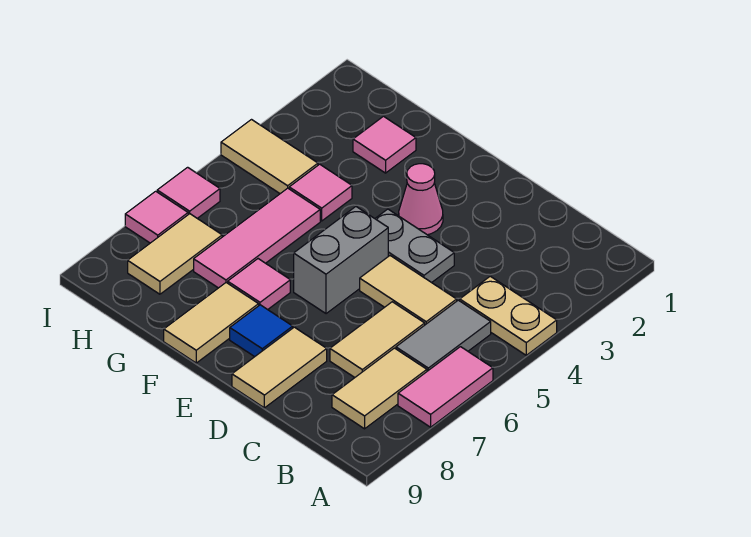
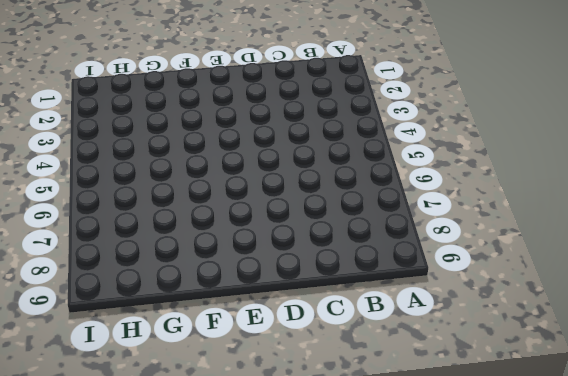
none -> tan 1x2 plate [460,276,557,355]
none -> pink 1x2 tile [398,347,493,427]
none -> grey 1x2 tile [396,300,491,371]

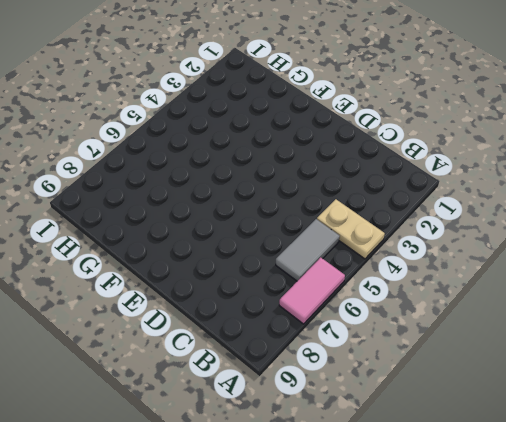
none -> tan 1x2 tile [332,348,427,429]
none -> tan 1x2 tile [360,256,457,325]
none -> tan 1x2 tile [330,302,425,377]

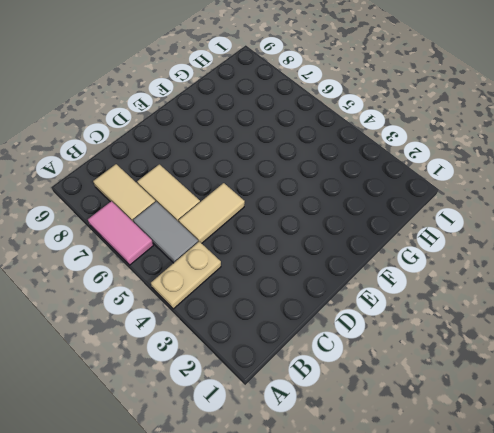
none -> grey 1x2 plate [375,209,454,283]
none -> tan 1x2 tile [232,327,327,408]
none -> pink 1x1 cone [399,164,443,235]

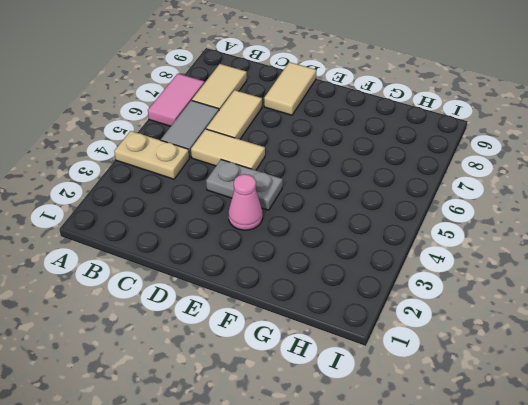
none -> grey 1x2 brick [294,207,388,314]
none -> blue 1x1 tile [230,305,293,357]
none -> pink 1x1 tile [228,259,290,310]

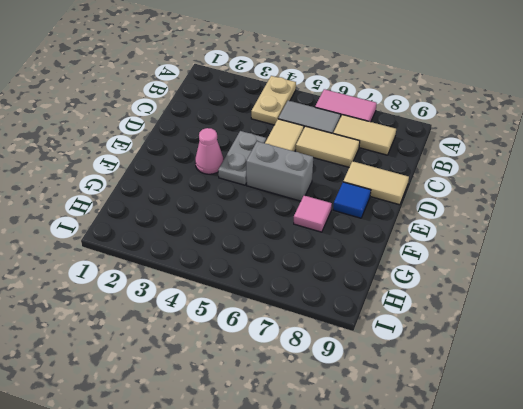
none -> tan 1x2 tile [164,283,259,363]
none -> pink 1x1 tile [353,116,416,173]
none -> pink 1x1 tile [289,164,352,221]

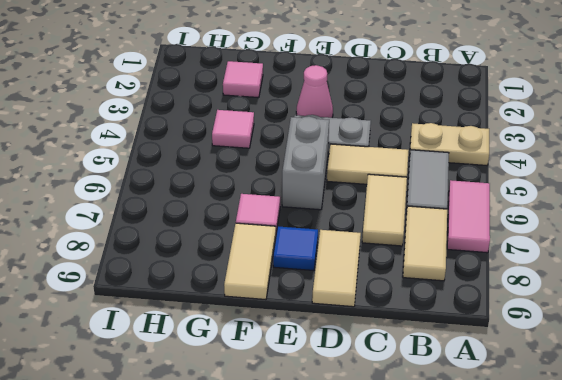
none -> pink 1x3 tile [194,188,320,288]
none -> tan 1x2 tile [221,120,318,194]
none -> tan 1x2 tile [128,214,222,294]

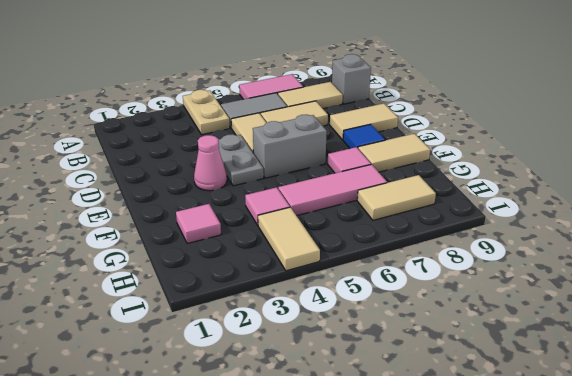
grey 1x1 brick [332,54,371,104] -> none
none -> pink 1x1 tile [157,167,220,218]
none -> pink 1x1 tile [125,191,188,243]

